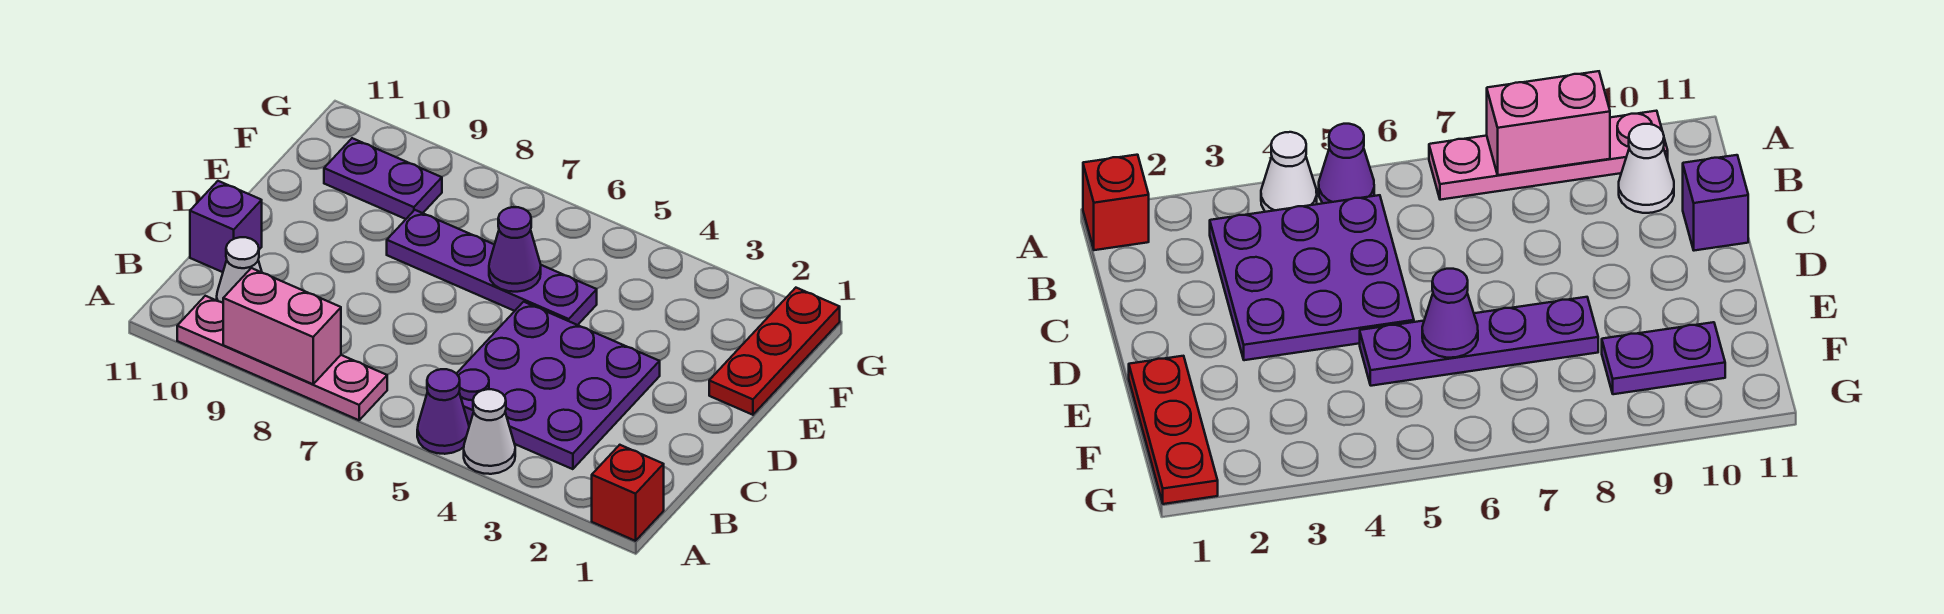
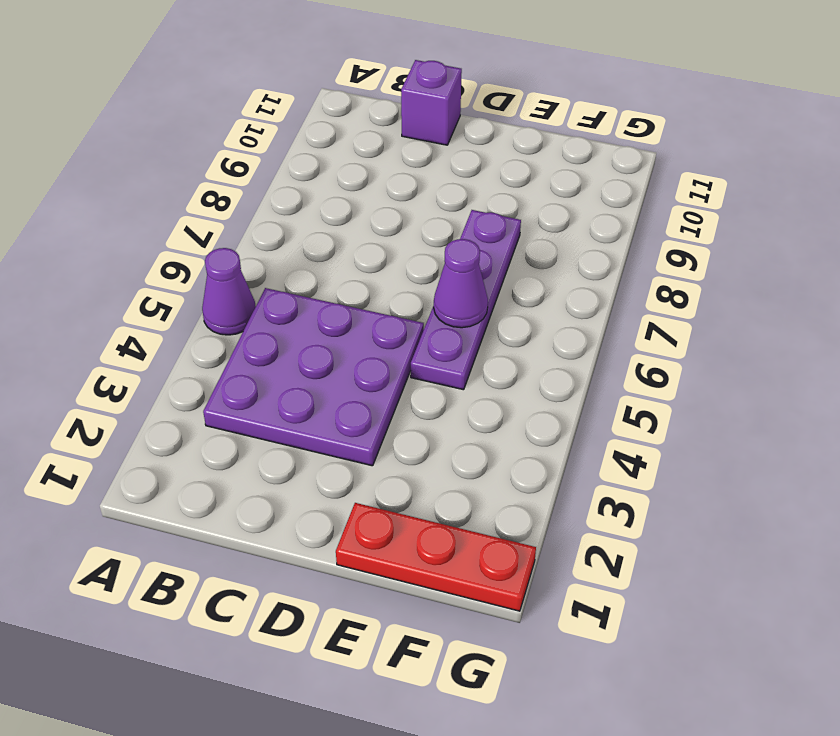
none -> red 1x1 brick [592,445,664,541]
none -> white 1x1 cone [464,389,515,474]
none -> pink 1x4 plate [177,296,387,420]

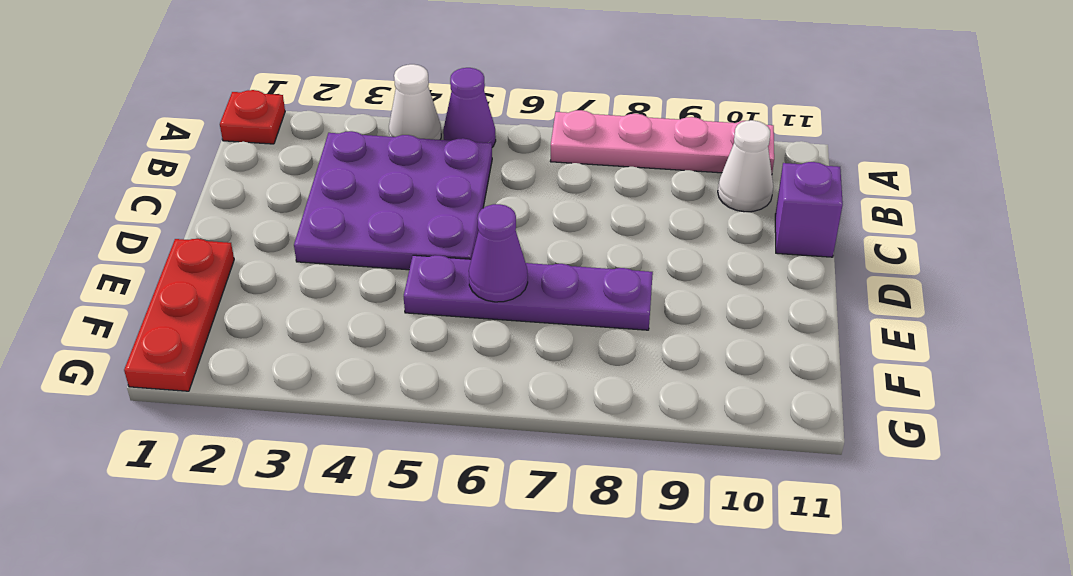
red 1x1 plate [220,90,285,144] -> red 1x1 brick [592,445,664,541]
none -> purple 1x2 plate [324,138,442,219]
none -> pink 1x2 brick [223,268,341,384]

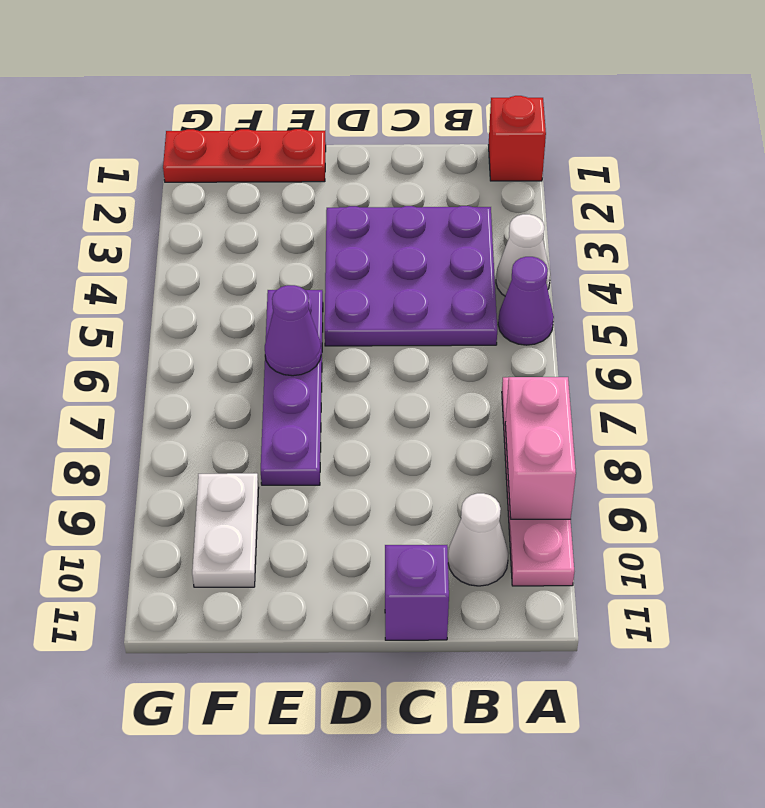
white 1x2 plate [192,473,259,587] -> purple 1x2 plate [324,138,442,219]

